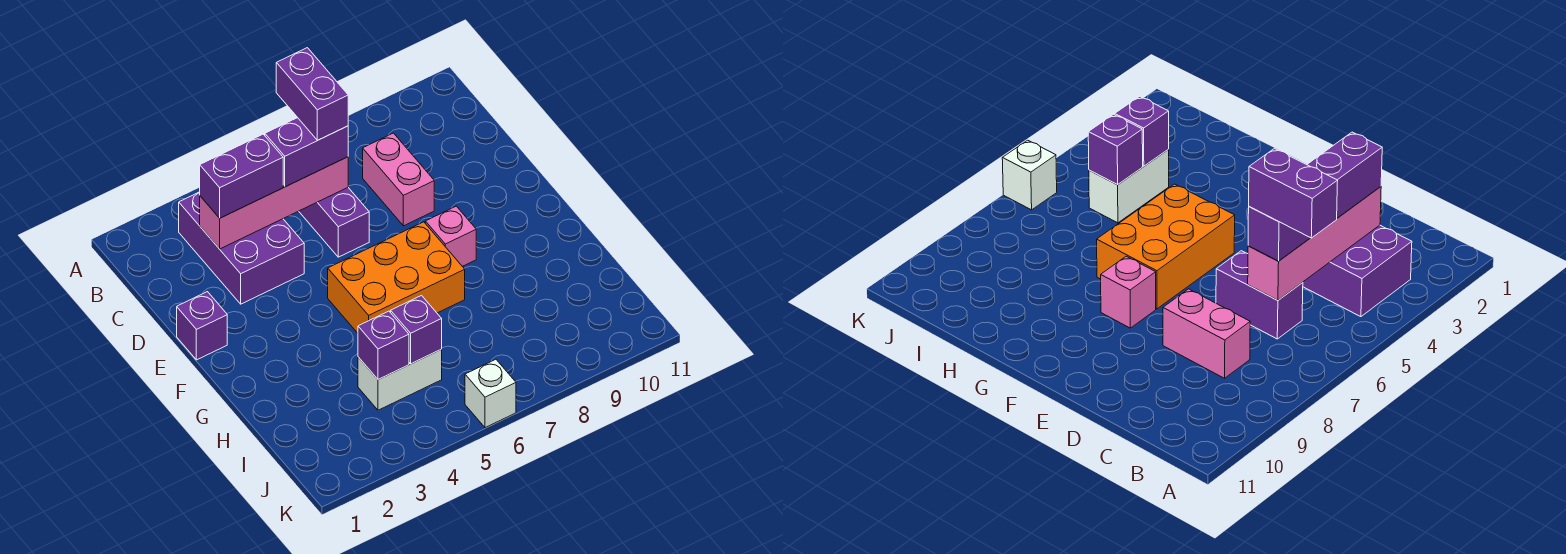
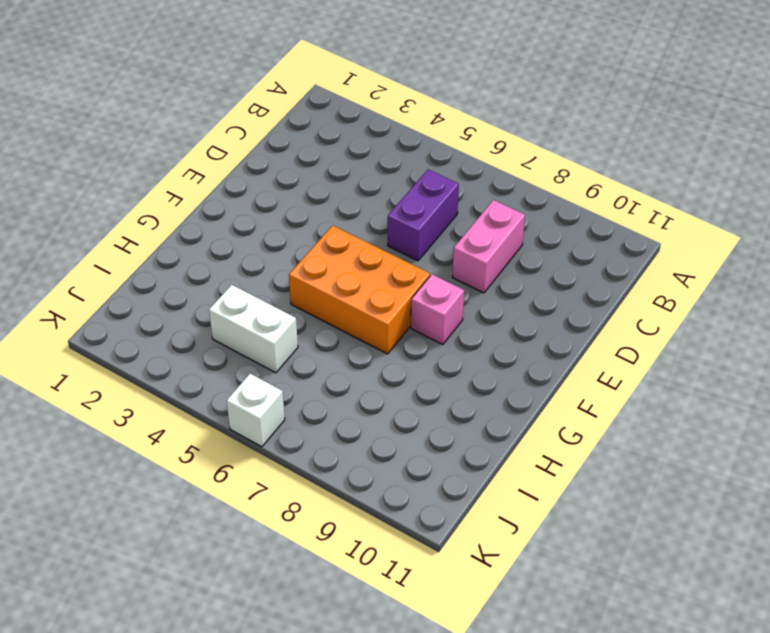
none -> purple 2x3 brick [179,192,304,304]
none -> purple 1x1 brick [177,292,227,360]
none -> pink 1x4 brick [200,157,348,249]

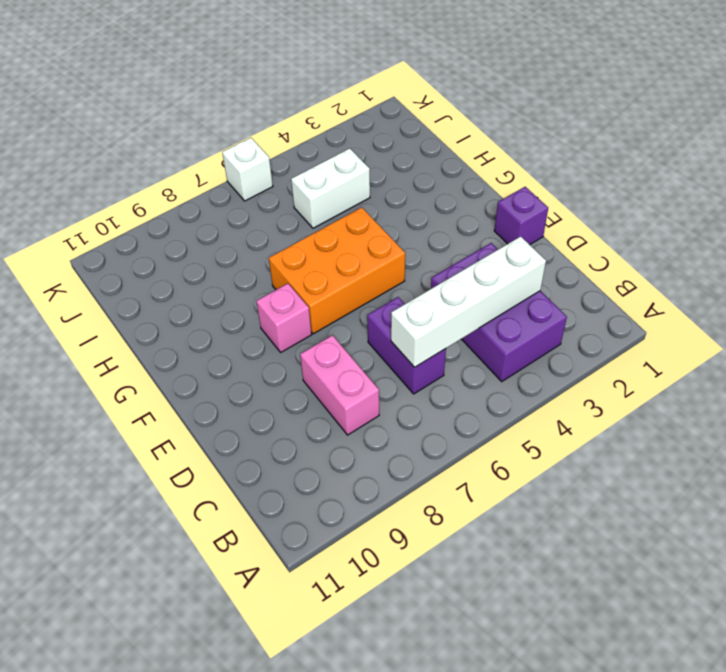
white 1x4 brick [391,236,546,367] -> pink 1x4 brick [200,157,348,249]
none -> purple 1x1 brick [358,311,409,380]
none -> purple 1x1 brick [391,296,442,364]
none -> purple 1x2 brick [200,134,283,218]

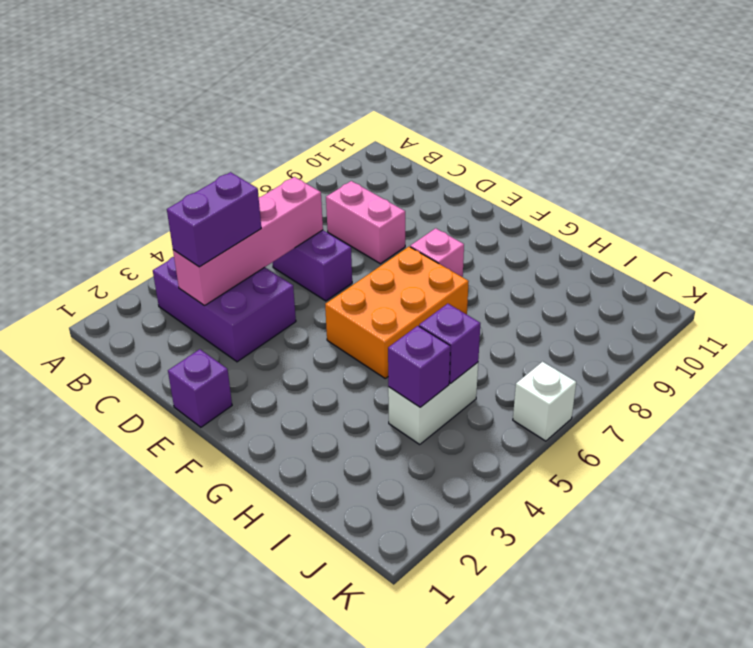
none -> purple 1x2 brick [265,118,348,187]
none -> purple 1x2 brick [276,48,348,140]

